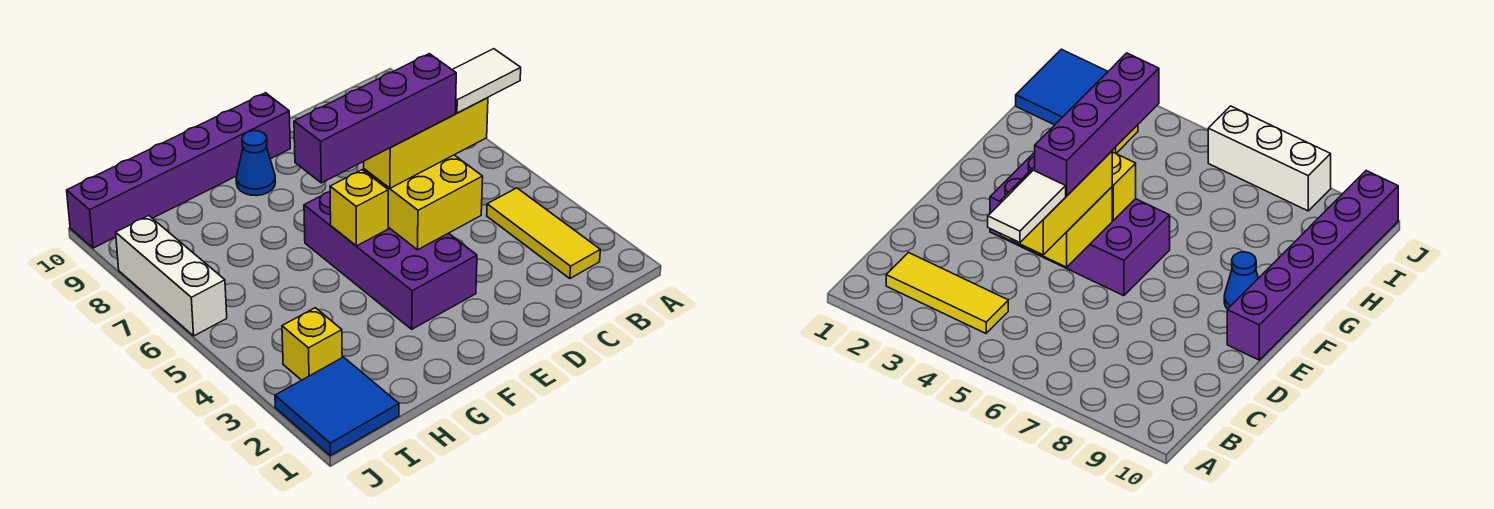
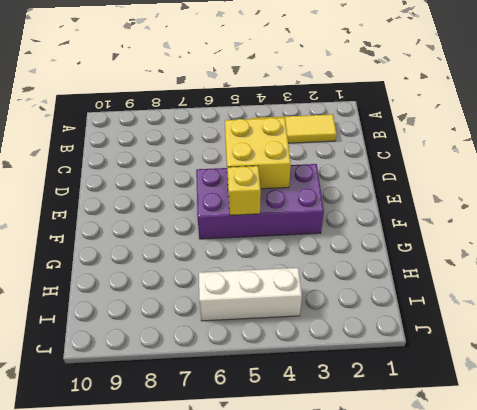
white 1x3 brick [199,268,302,321] -> white 1x3 brick moved to [116,216,227,336]
none -> purple 1x6 brick [67,93,290,248]
none -> blue 1x1 cone [236,131,276,196]
none -> blue 2x2 tile [275,357,399,456]

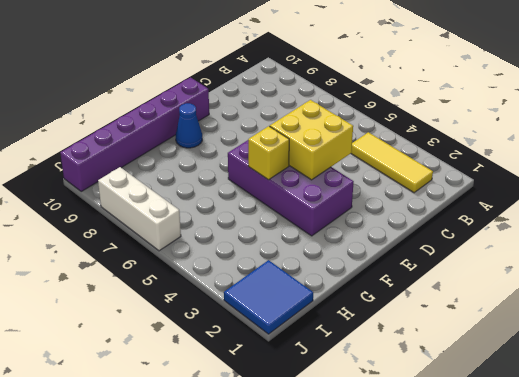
none -> yellow 1x1 brick [282,308,342,380]
none -> yellow 1x3 brick [364,98,488,188]
none -> white 1x2 tile [452,49,521,113]

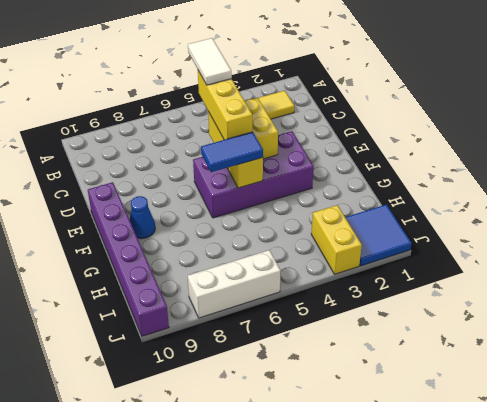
blue 1x2 tile [201,132,263,172] -> none
yellow 1x2 brick [311,205,362,274] -> yellow 1x1 brick [282,308,342,380]
none -> purple 1x4 brick [294,54,456,183]

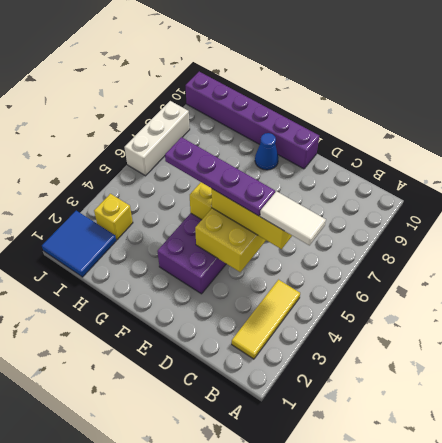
purple 1x4 plate [165,137,275,216] -> purple 1x4 brick [294,54,456,183]

